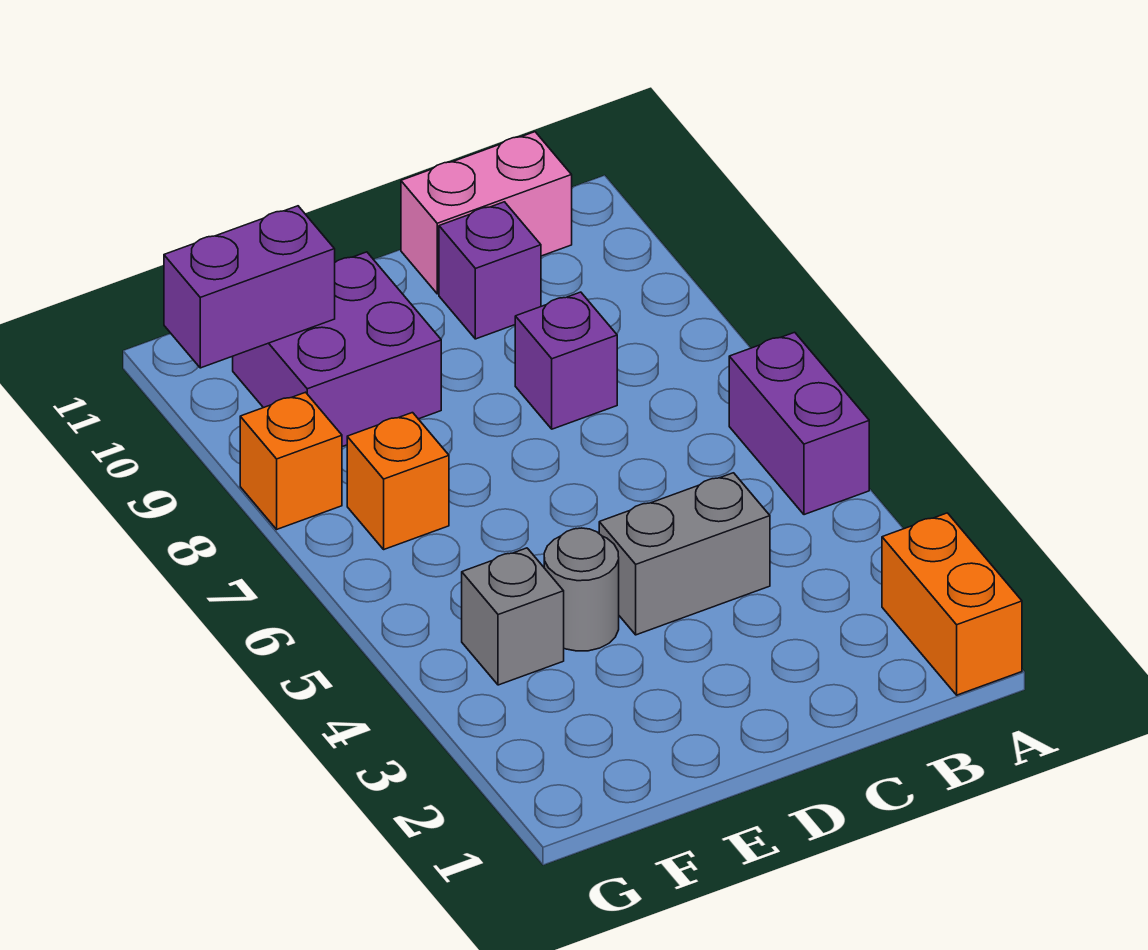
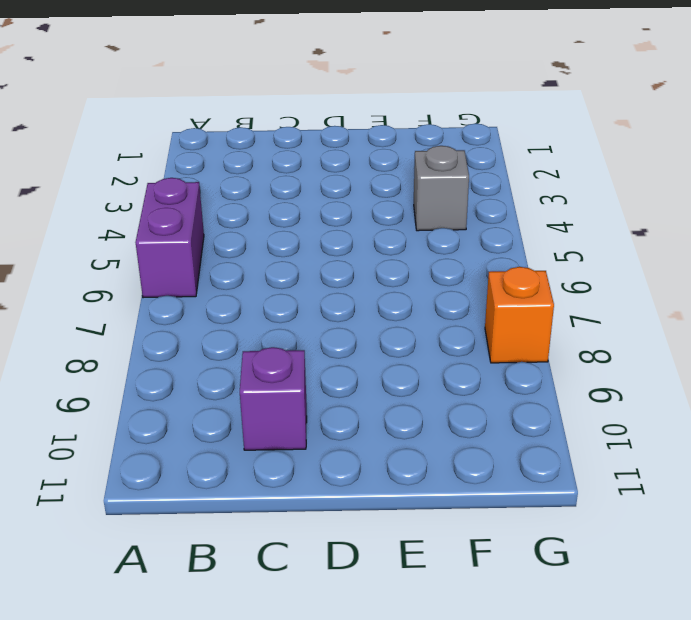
none -> orange 1x2 brick [882,513,1022,695]
none -> pink 1x2 brick [401,132,572,294]
none -> grey 1x2 brick [599,473,770,635]

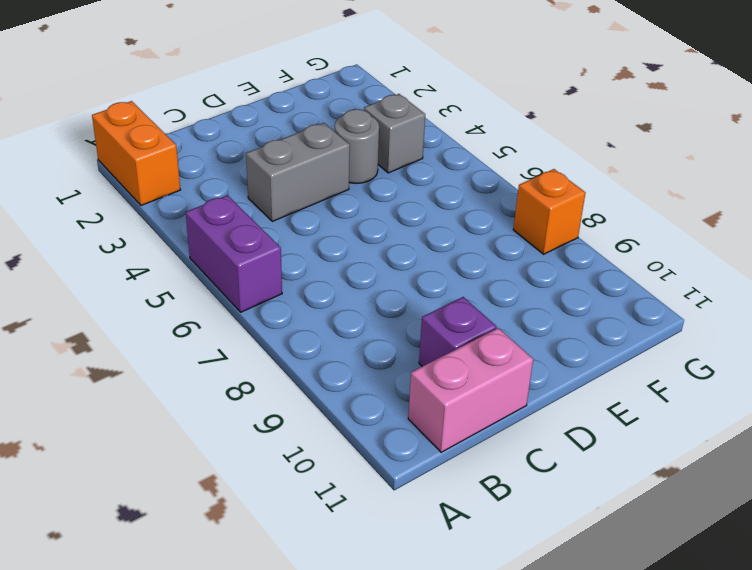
none -> purple 1x1 brick [515,292,617,429]
none -> purple 2x2 brick [233,252,441,447]
none -> orange 1x1 brick [347,413,449,549]

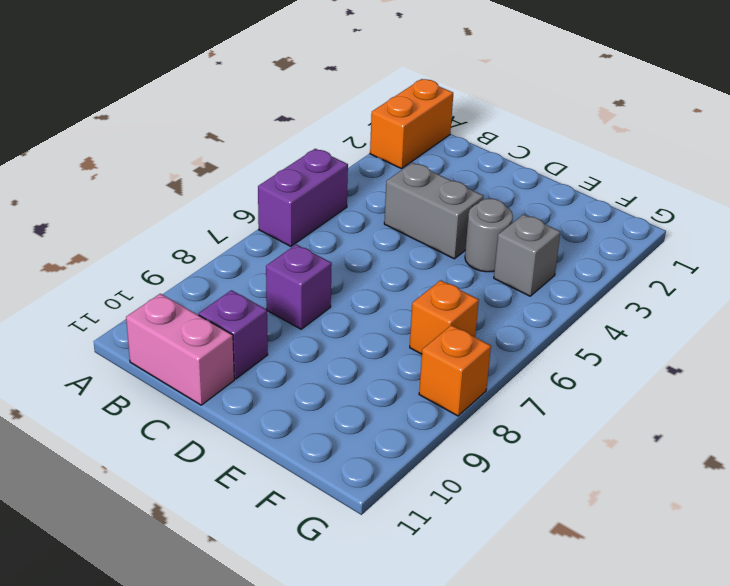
none -> purple 2x2 brick [233,252,441,447]
none -> purple 1x2 brick [164,206,335,368]

